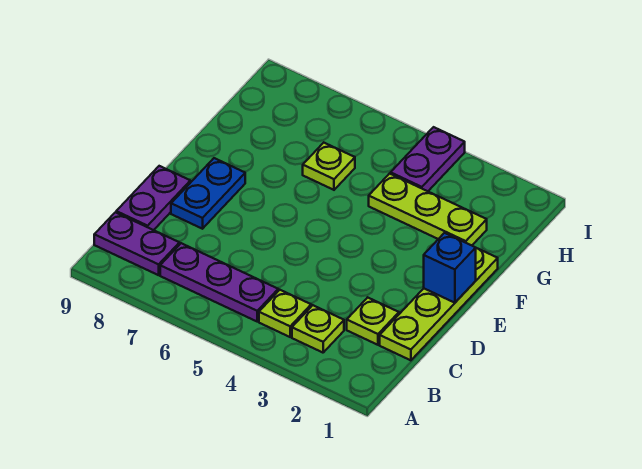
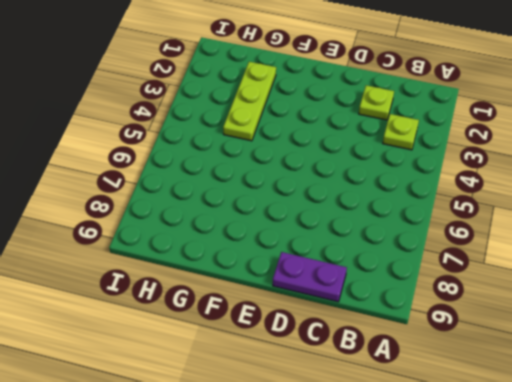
none -> lime 1x1 plate [259,290,311,337]
none -> purple 1x3 plate [160,243,278,321]
none -> purple 1x2 plate [94,212,180,275]

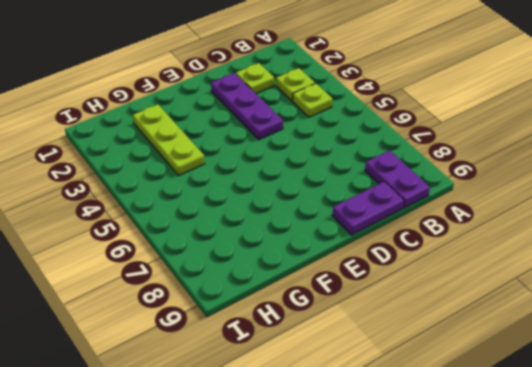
purple 1x3 plate [211,73,283,140] -> purple 1x3 plate moved to [160,243,278,321]
none -> lime 1x4 plate [380,248,498,360]
none -> blue 1x2 plate [171,158,245,229]
none -> lime 1x1 plate [303,143,355,190]

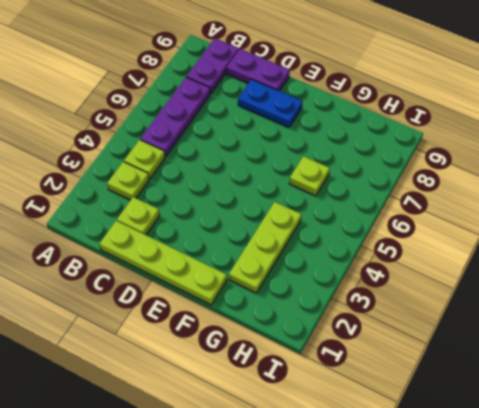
none -> purple 1x2 plate [391,127,465,191]
none -> blue 1x1 brick [424,233,476,303]

